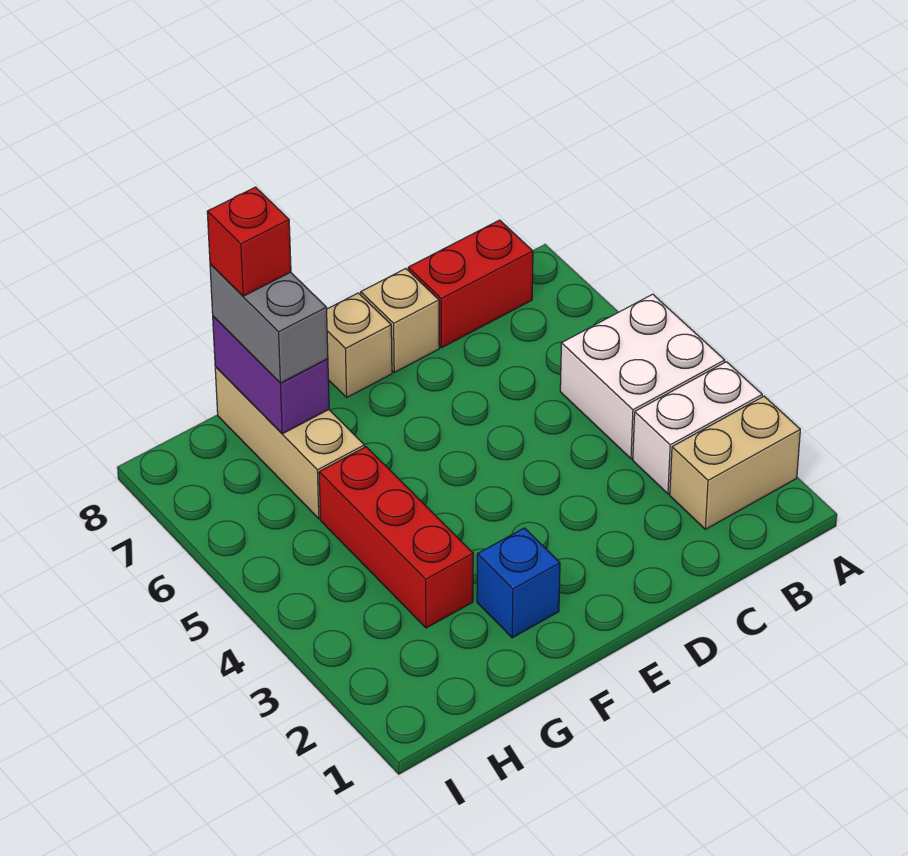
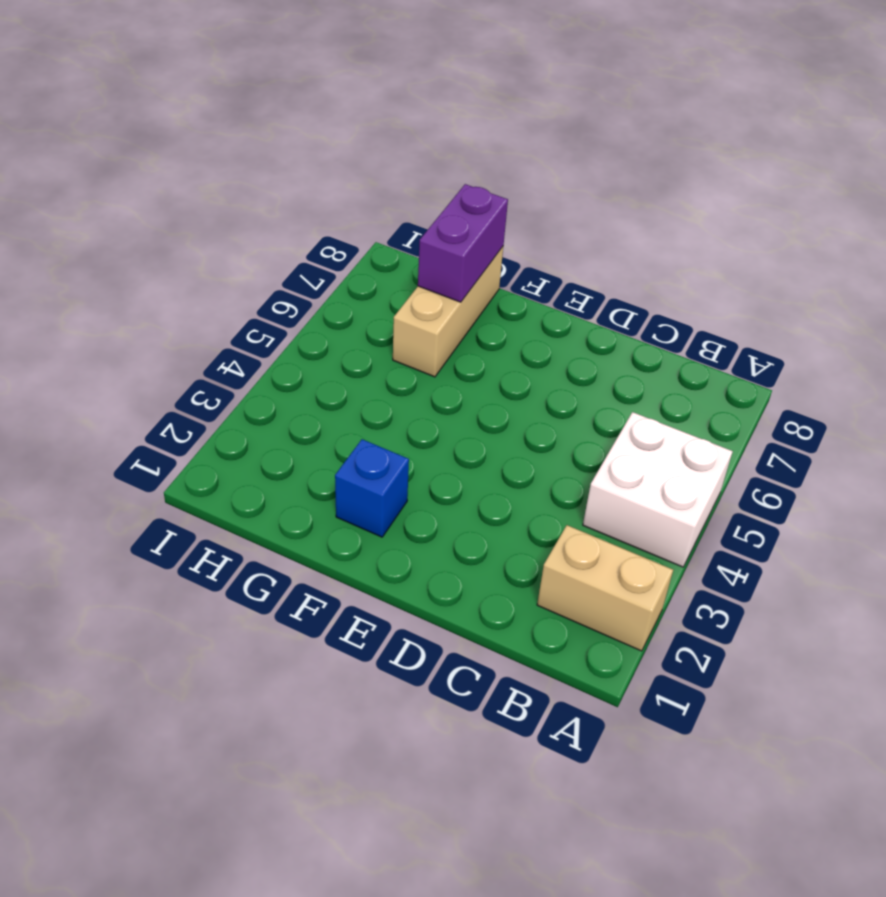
none -> white 1x2 brick [633,362,762,494]
none -> red 1x2 brick [408,220,533,348]
none -> tan 1x1 brick [361,269,439,372]

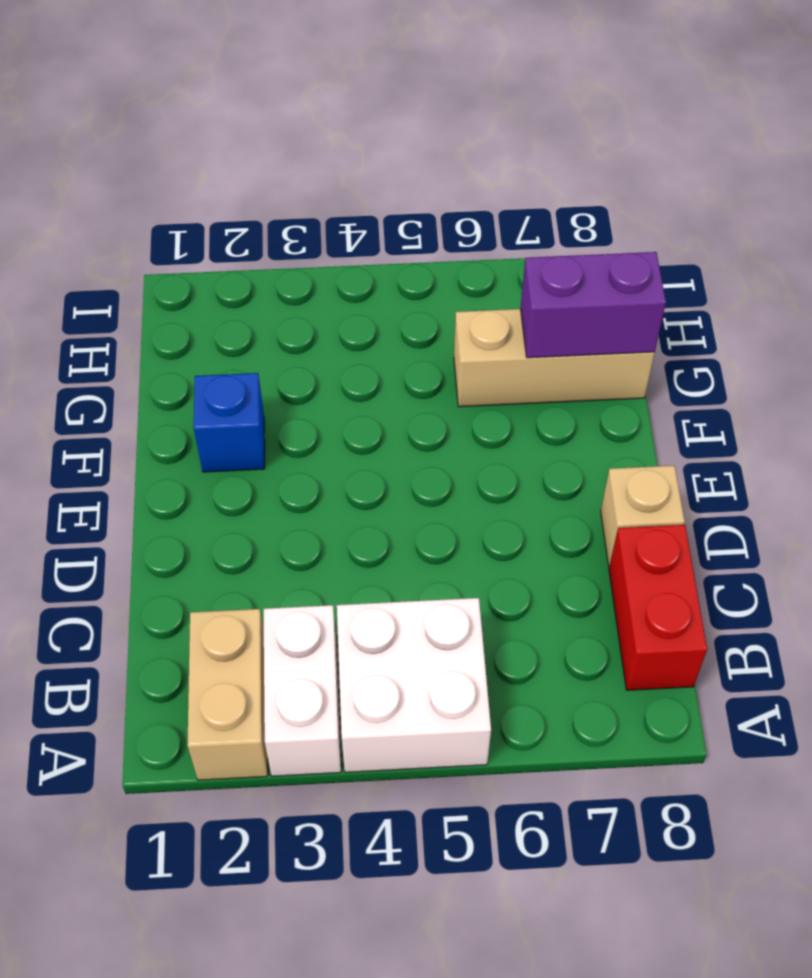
none -> tan 1x1 brick [327,293,392,397]
none -> red 1x3 brick [319,447,473,628]
none -> grey 1x2 brick [210,264,328,383]

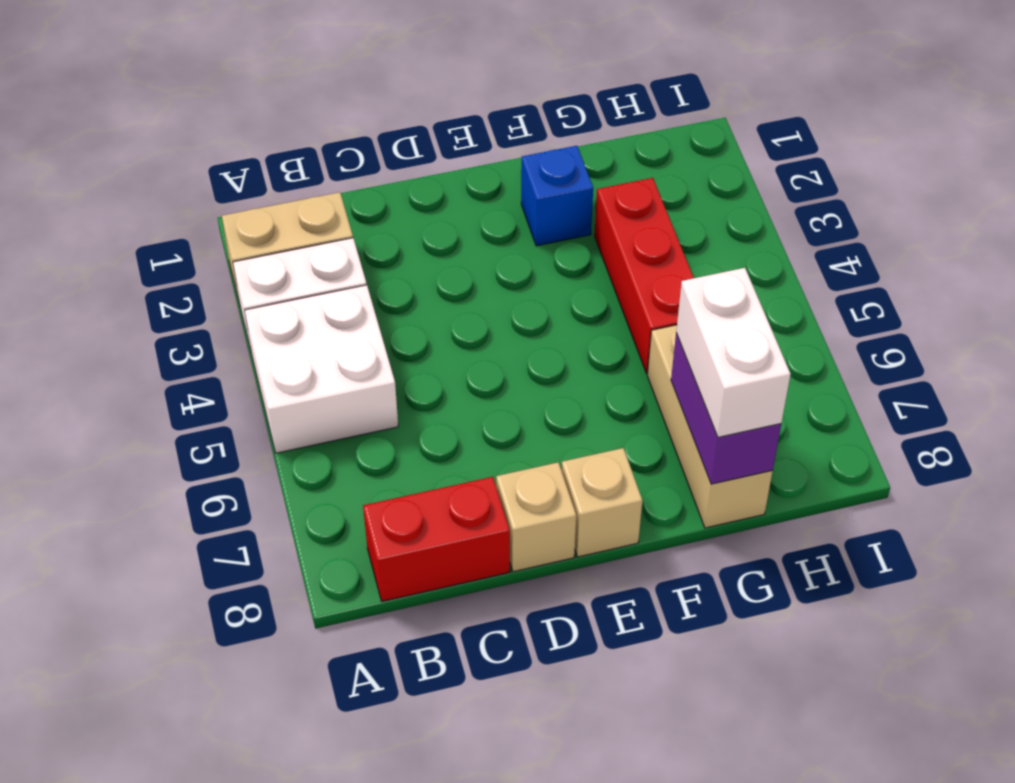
white 1x2 brick [676,268,791,437] -> grey 1x2 brick [210,264,328,383]
none -> red 1x1 brick [207,187,291,296]

